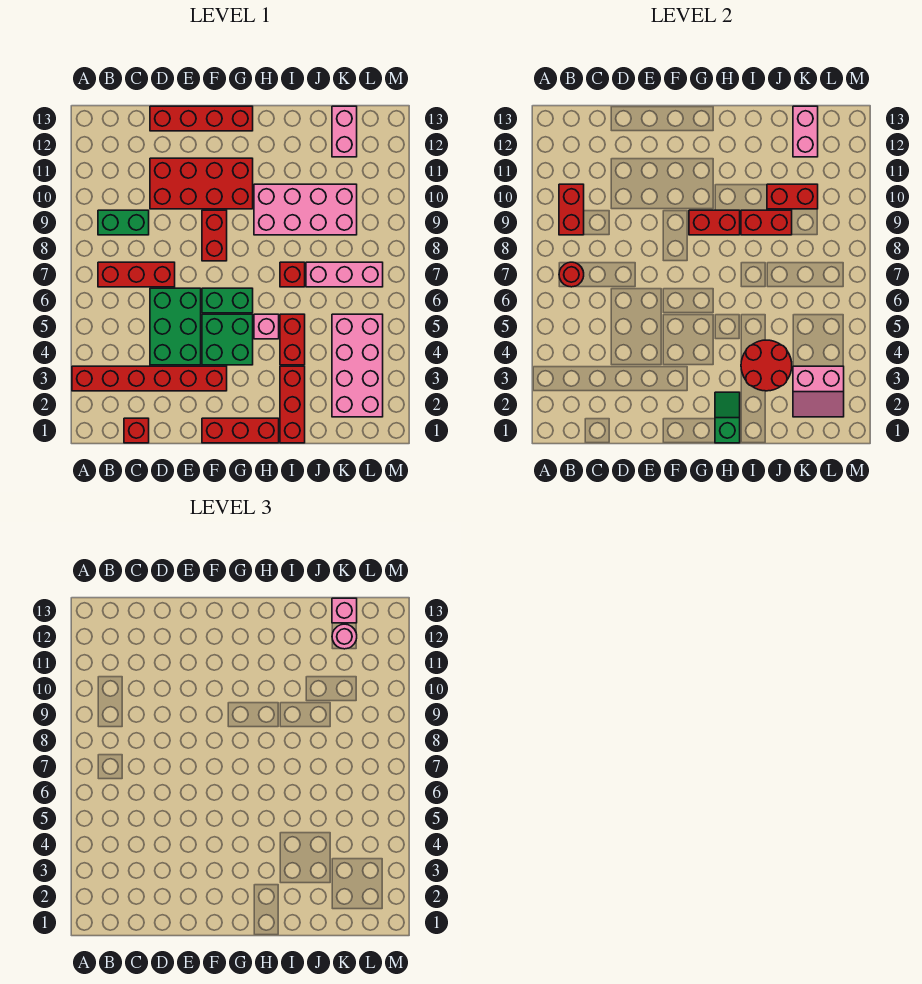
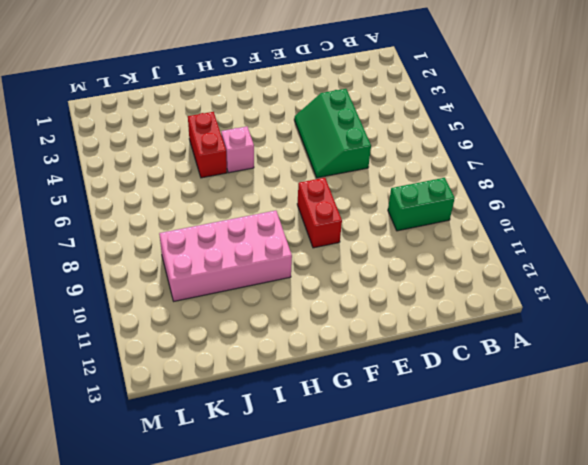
green 2x3 slope [294,89,371,178] -> green 2x3 brick [150,288,201,365]
none -> red 1x6 brick [72,366,227,391]
none -> red 1x3 brick [98,262,175,287]
none -> red 1x1 brick [124,418,149,443]
none -> red 2x4 brick [150,158,253,209]

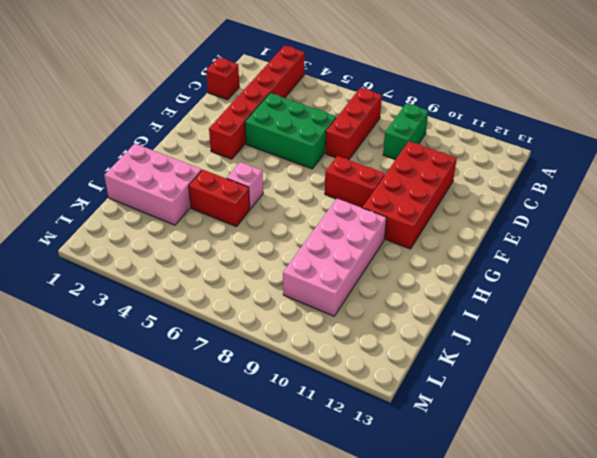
pink 2x3 brick [104,144,202,225] -> red 1x3 brick [280,366,305,443]
none -> red 1x4 brick [150,106,253,131]
none -> red 1x3 brick [202,418,279,443]
none -> green 2x2 brick [202,314,253,365]
none -> green 1x2 brick [202,288,253,313]

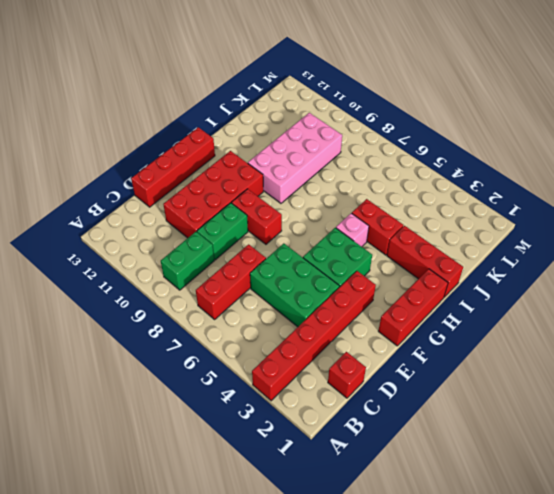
green 1x2 brick [197,203,248,260] -> green 1x2 brick moved to [202,288,253,313]
none -> red 1x1 brick [280,262,305,287]
none -> pink 1x3 brick [306,262,383,287]
none -> pink 2x4 brick [332,314,383,417]
none -> pink 1x2 brick [332,106,357,157]

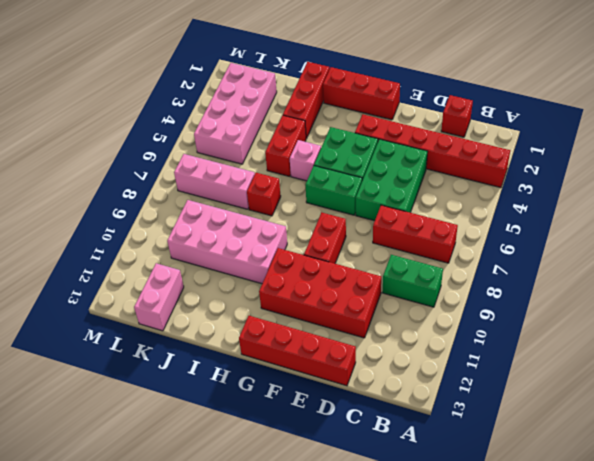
none -> red 1x1 round brick [559,262,584,287]
none -> red 1x2 brick [559,184,584,235]
none -> red 1x2 brick [689,210,740,235]
none -> green 1x2 slope [715,392,740,443]

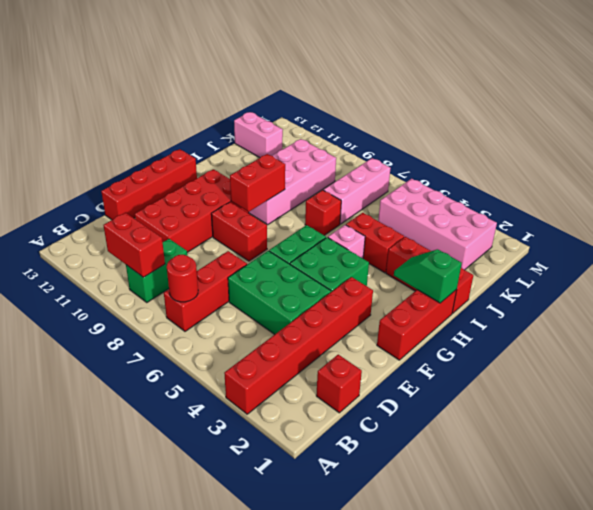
none -> red 2x2 round brick [741,340,792,391]
none -> red 1x2 brick [741,210,792,235]
none -> red 1x2 brick [767,184,818,209]
none -> pink 2x2 slope [793,366,844,417]

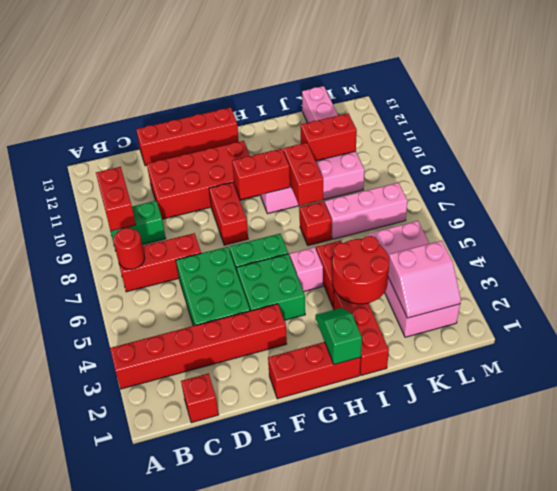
red 1x2 brick [283,143,323,206] -> red 1x2 brick turned to [741,210,792,235]
none -> pink 1x2 brick [793,106,818,157]
none -> pink 1x1 round brick [332,624,357,649]
none -> pink 1x1 brick [332,598,357,623]

